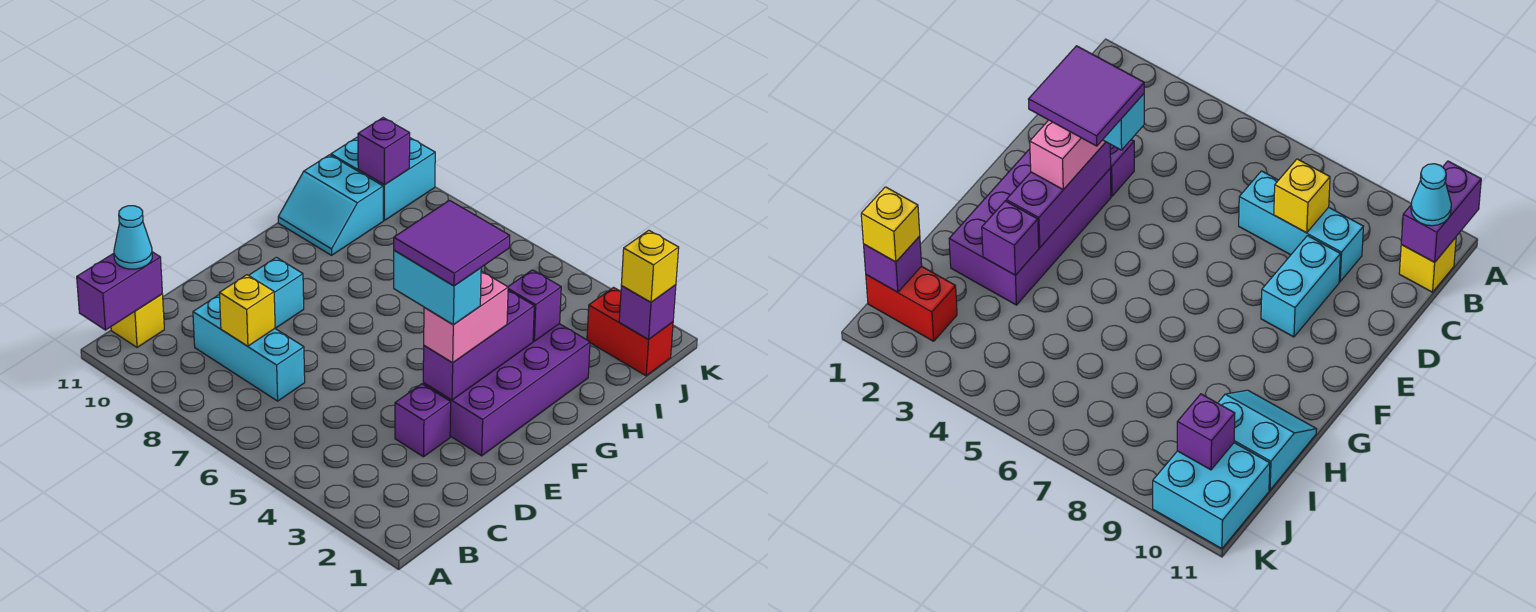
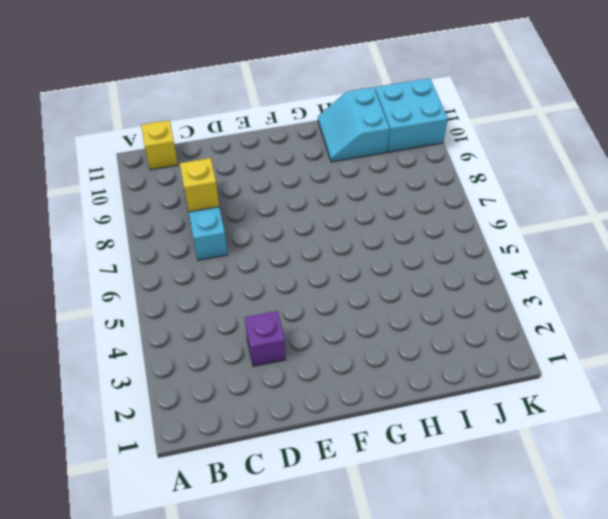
none -> cyan 1x2 brick [249,257,304,328]
none -> purple 2x4 brick [423,324,590,456]
none -> red 1x2 brick [587,287,673,376]

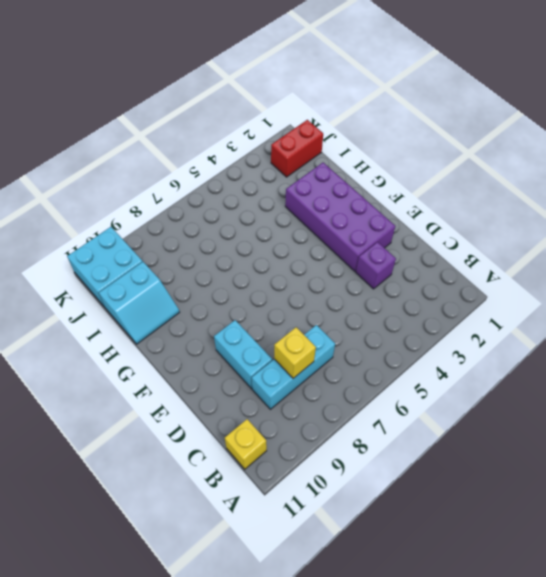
none -> purple 1x2 brick [77,252,162,330]
none -> purple 1x3 brick [423,290,534,400]
none -> purple 1x1 brick [508,270,561,341]

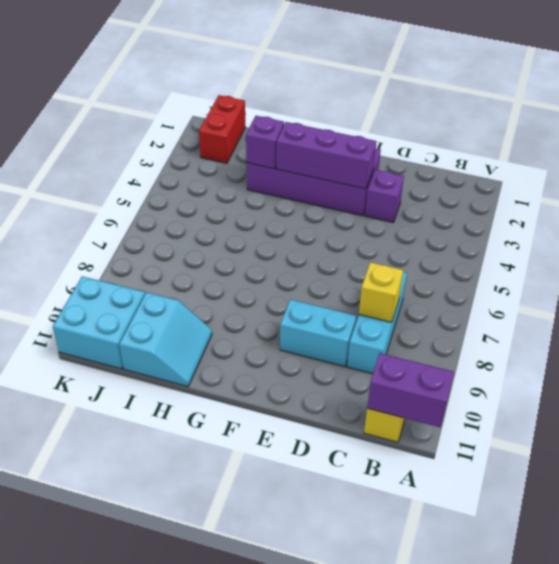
none -> purple 1x1 brick [619,285,676,340]
none -> purple 1x1 brick [358,118,410,185]
none -> cyan 1x1 cone [114,206,152,269]

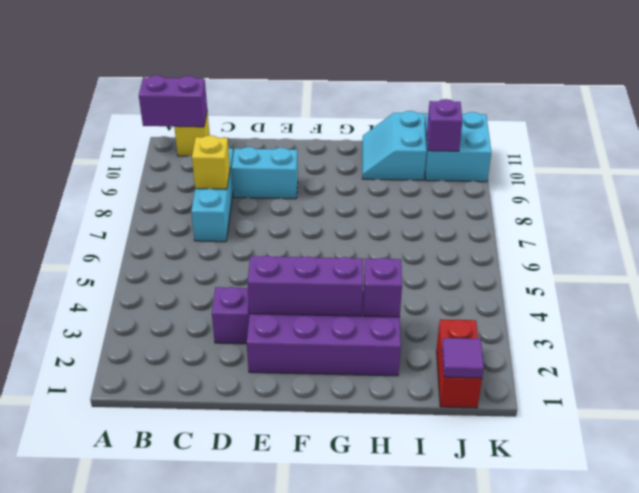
purple 1x1 tile [442,338,484,378] -> purple 1x1 brick [619,285,676,340]
none -> cyan 1x1 cone [114,206,152,269]
none -> pink 1x2 brick [424,271,508,363]
none -> yellow 1x1 brick [621,230,679,302]

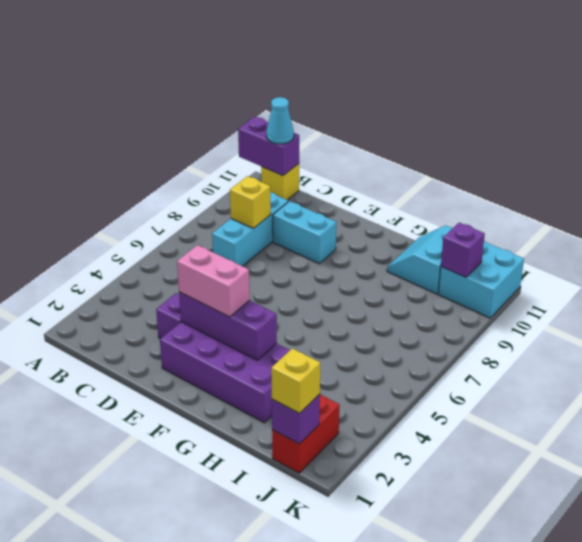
none -> purple 1x1 brick [508,270,561,341]
none -> cyan 1x2 brick [394,251,481,324]
none -> purple 2x2 tile [394,200,510,286]

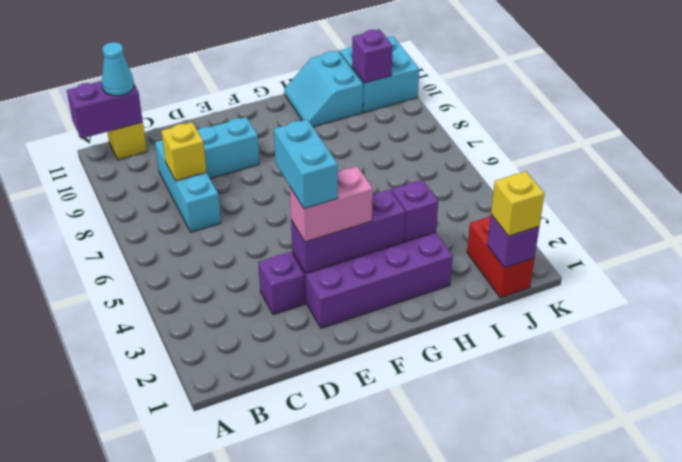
none -> purple 2x2 tile [394,200,510,286]

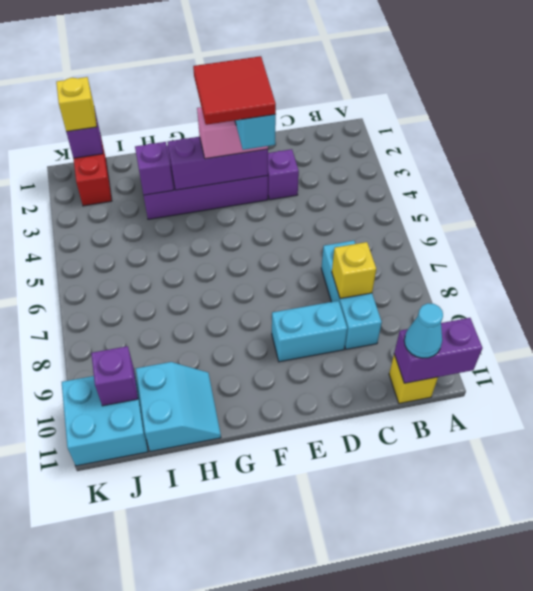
red 2x2 tile [193,56,276,125] -> purple 2x2 tile [394,200,510,286]

